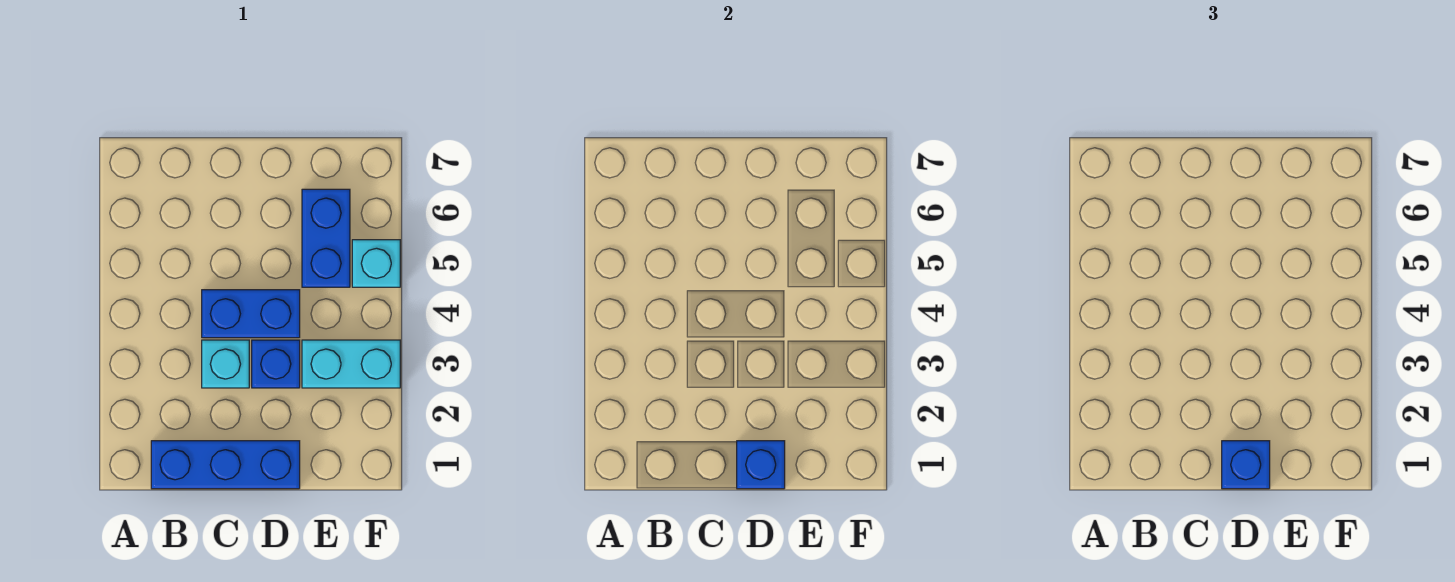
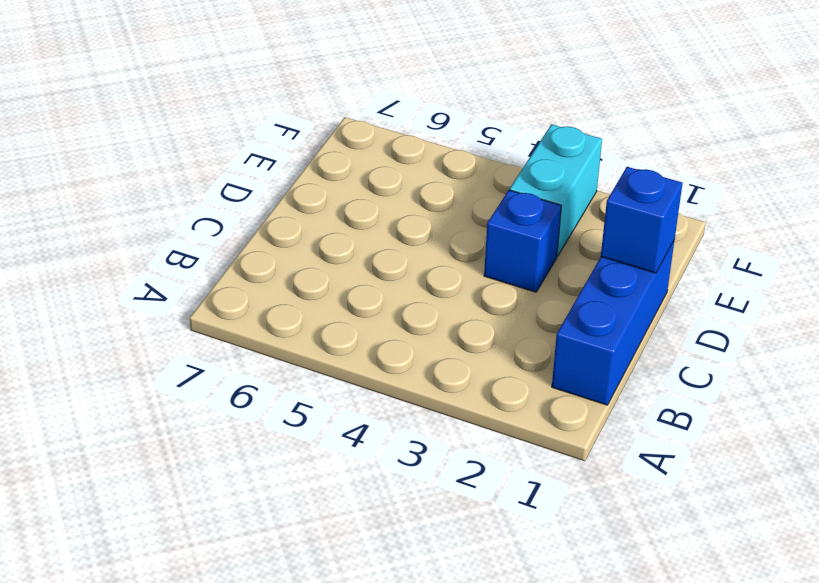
none -> cyan 1x1 brick [202,340,249,388]
none -> blue 1x2 brick [202,290,300,338]

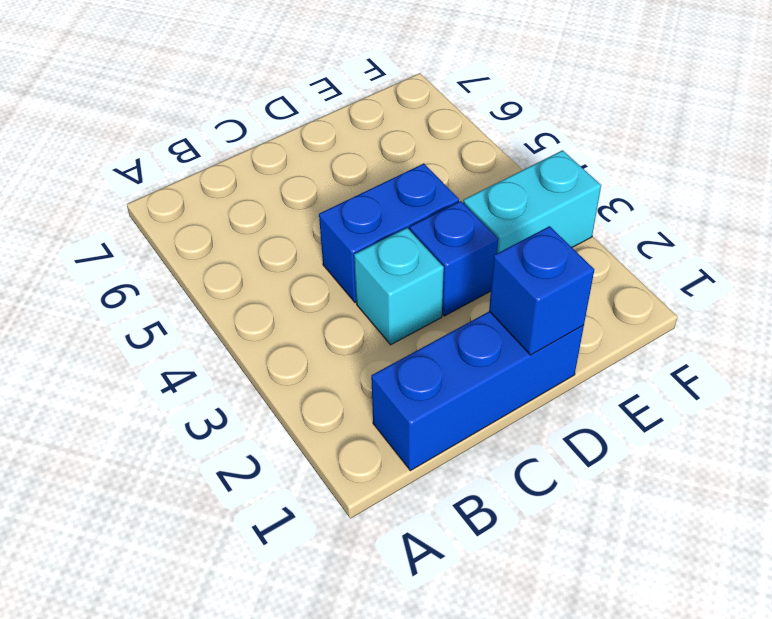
none -> blue 1x2 brick [302,189,350,287]
none -> cyan 1x1 brick [352,240,400,287]

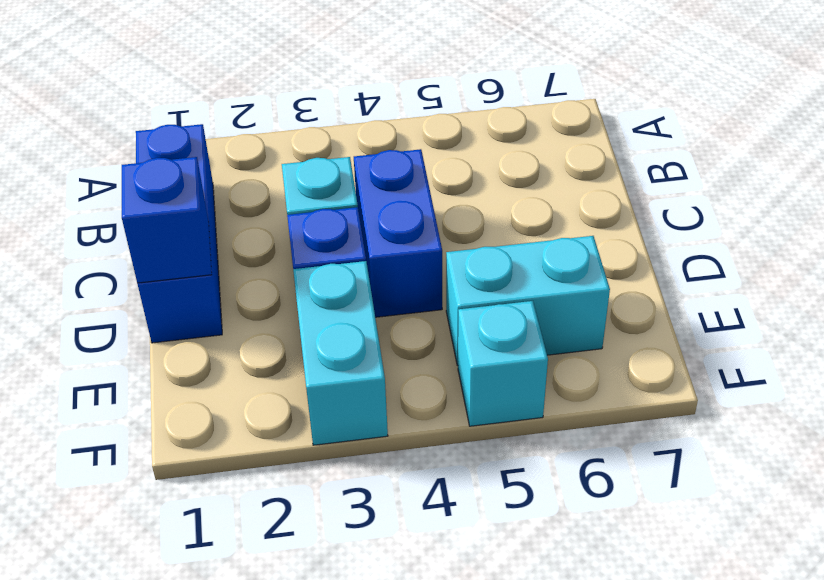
cyan 1x2 brick [446,236,610,366] -> blue 1x2 brick [302,189,350,287]
none -> blue 1x1 brick [1222,441,1270,489]

